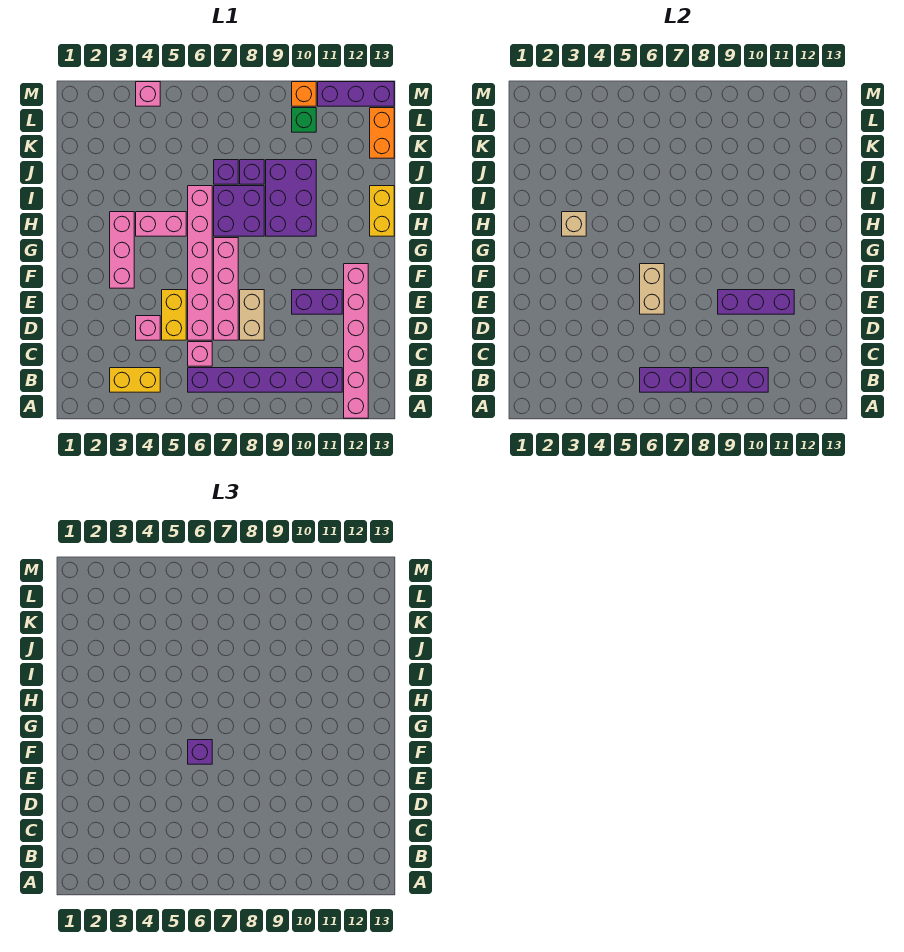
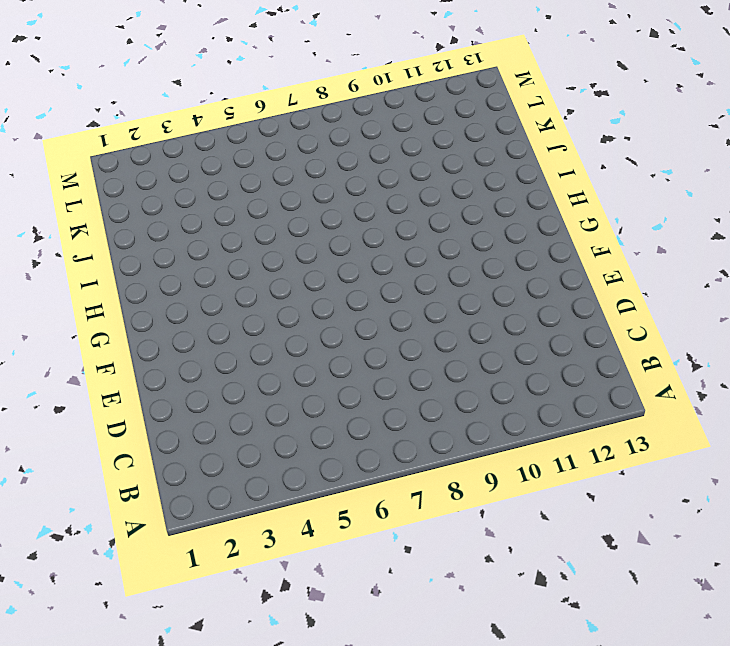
none -> pink 1x6 brick [344,264,368,418]
none -> yellow 1x2 brick [110,368,160,392]
none -> purple 1x6 brick [188,368,342,392]

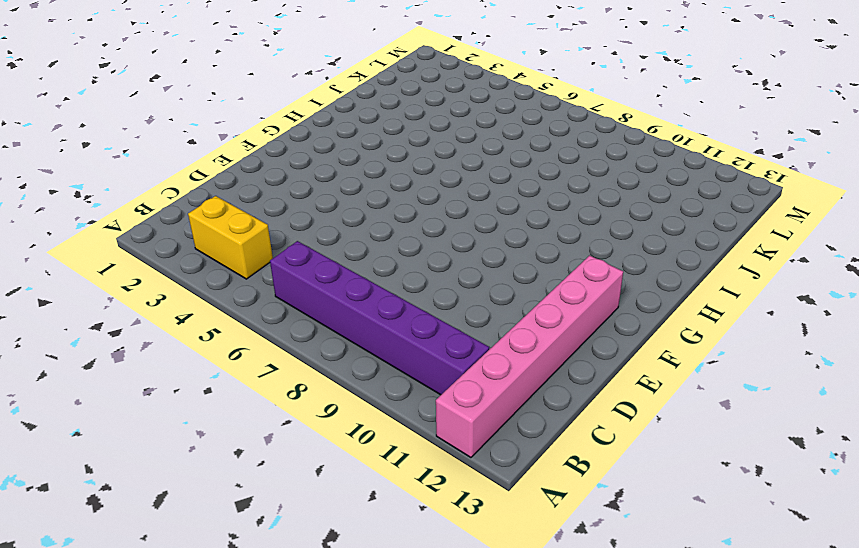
none -> pink 1x1 brick [188,342,212,366]
none -> pink 1x1 brick [136,316,160,340]
none -> yellow 1x2 brick [162,290,186,340]

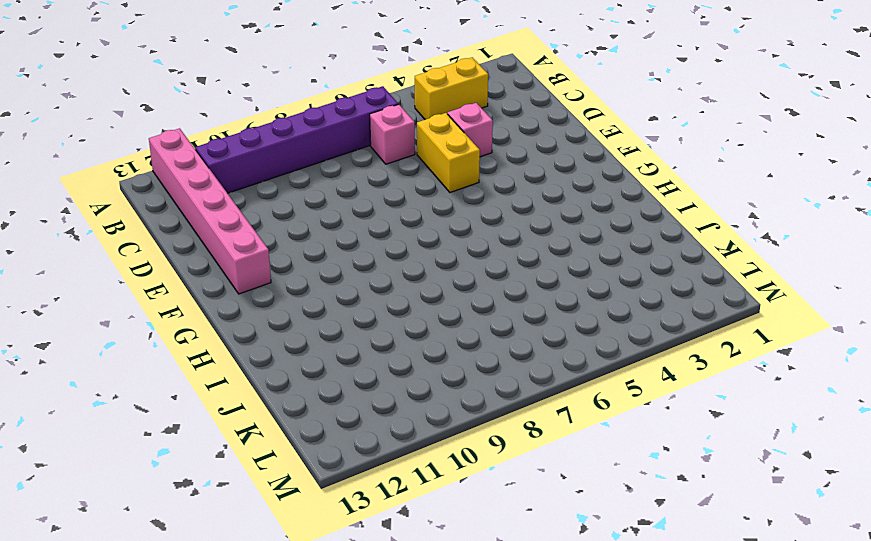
none -> pink 1x6 brick [188,186,212,340]
none -> pink 1x4 brick [214,238,238,340]
none -> tan 1x2 brick [240,290,264,340]

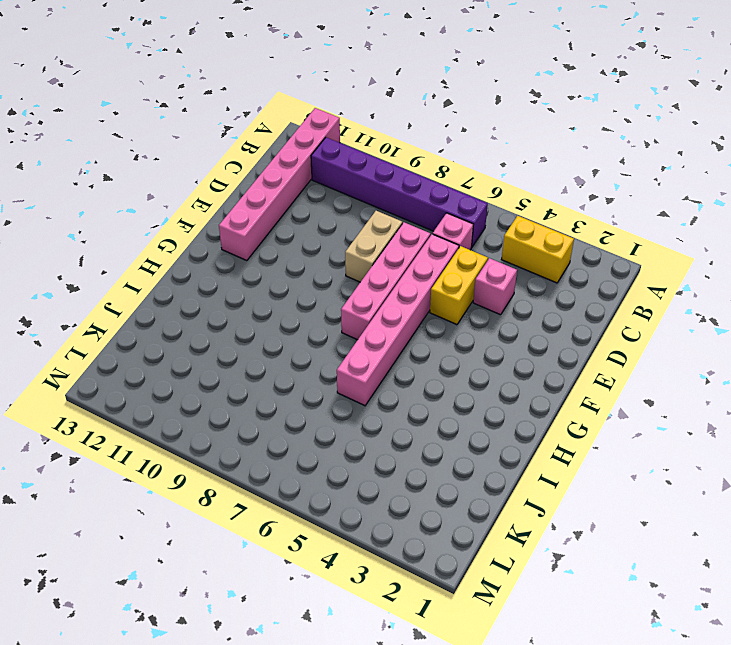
none -> purple 1x2 brick [292,290,342,314]
none -> pink 1x3 brick [110,212,134,288]
none -> pink 1x2 brick [136,212,186,236]

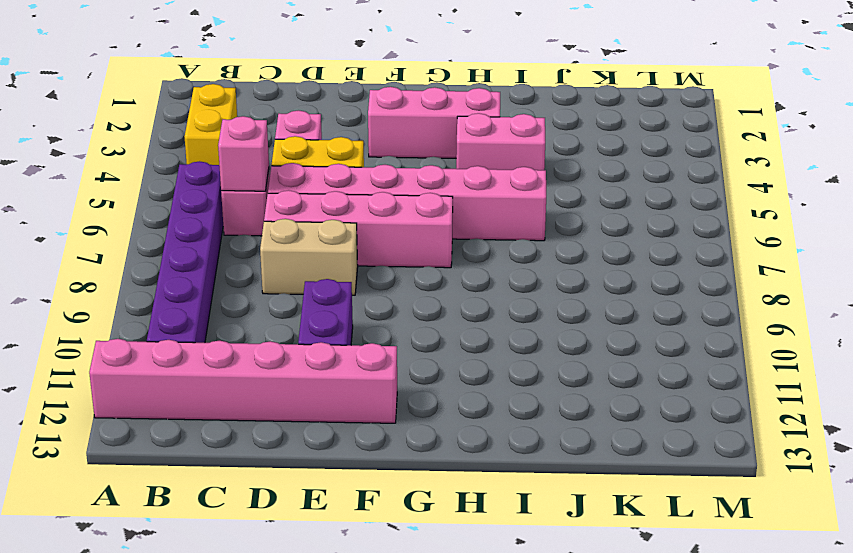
pink 1x1 brick [218,116,269,191] -> pink 1x1 brick moved to [136,82,160,106]
pink 1x2 brick [456,113,545,170] -> pink 1x2 brick turned to [136,212,186,236]
none -> purple 2x2 brick [214,186,264,236]
none -> purple 2x3 brick [266,160,316,236]
none -> yellow 1x2 brick [370,186,394,236]

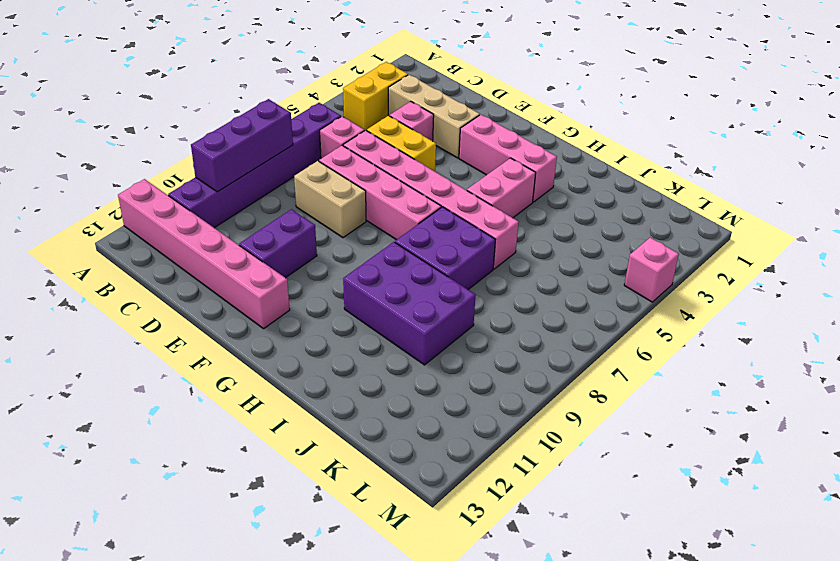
tan 1x3 brick [388,75,480,158] -> none
none -> yellow 1x2 brick [370,186,394,236]
none -> purple 1x1 brick [214,160,238,184]
none -> purple 1x1 brick [240,160,264,184]

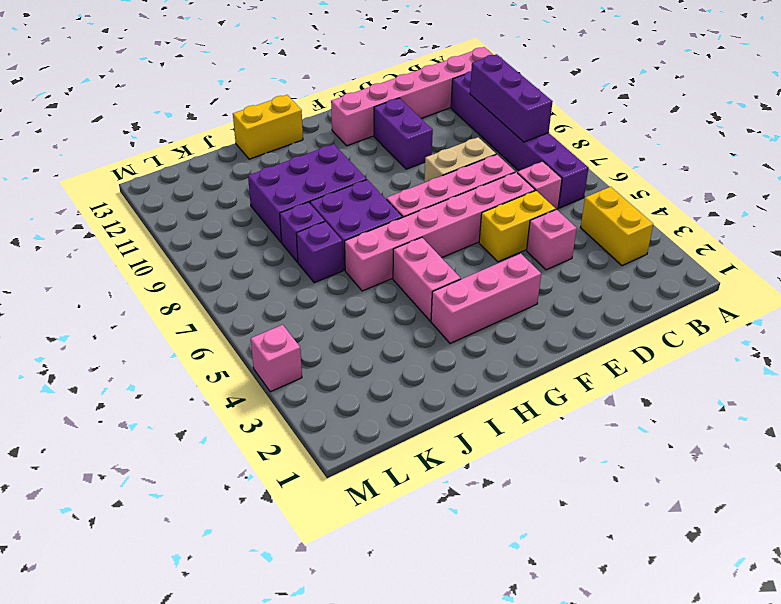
none -> orange 1x2 brick [370,108,394,158]
none -> green 1x1 brick [292,108,316,132]
none -> orange 1x1 brick [292,82,316,106]

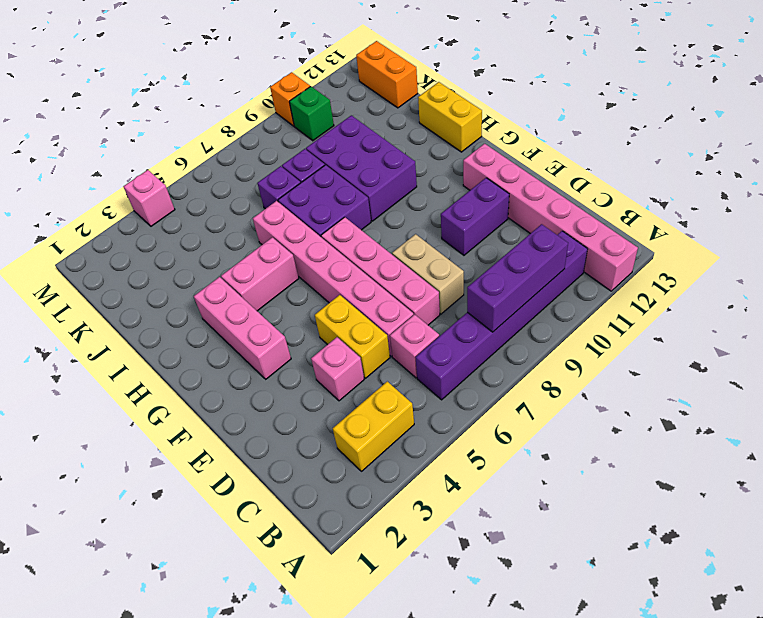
none -> purple 1x3 brick [318,82,394,106]
none -> purple 1x2 brick [640,368,690,392]
none -> tan 1x2 brick [640,264,664,314]

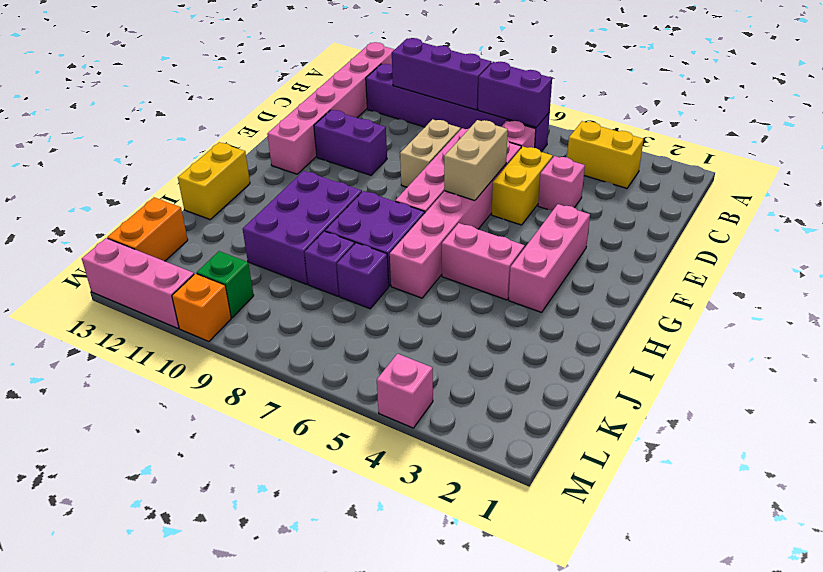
pink 1x3 brick [82,238,194,328] -> purple 1x3 brick [318,82,394,106]
none -> purple 1x3 brick [718,290,794,314]
none -> tan 1x1 brick [562,212,586,236]
none -> purple 1x1 brick [188,740,212,764]

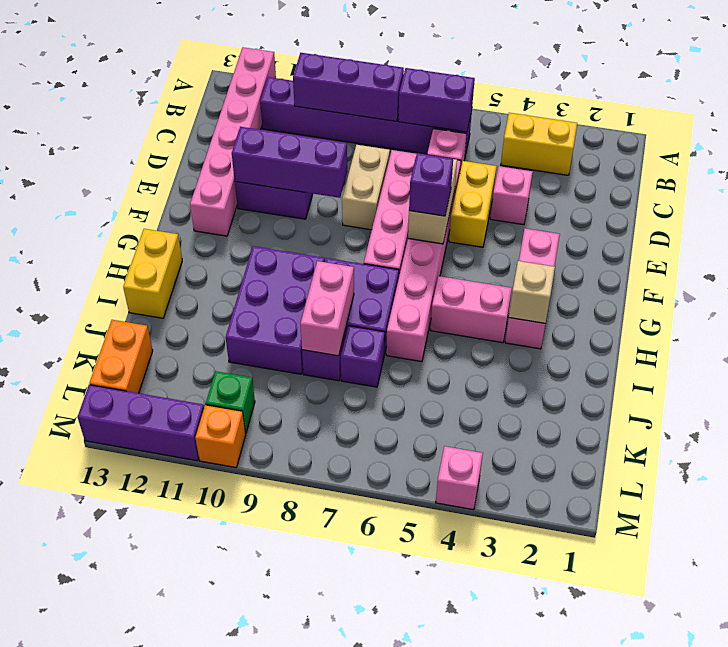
pink 1x2 brick [300,261,354,356] -> none

